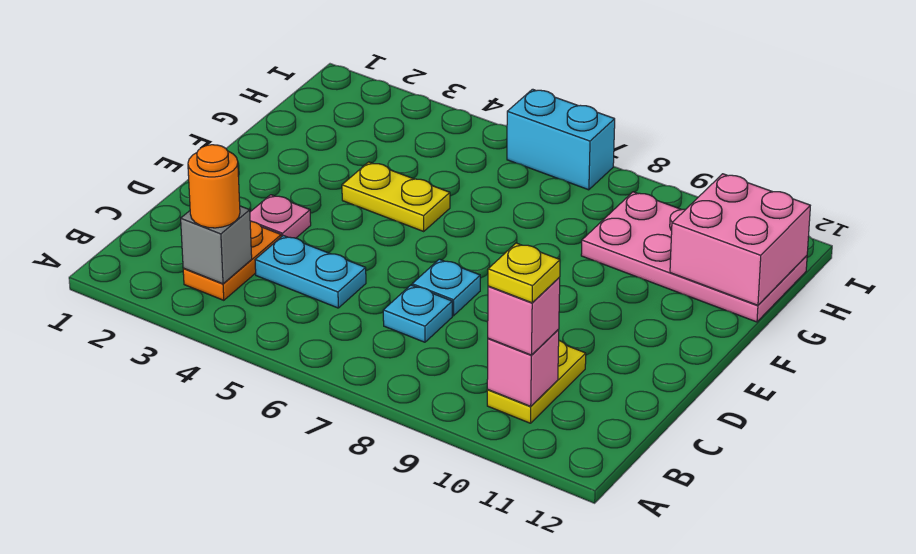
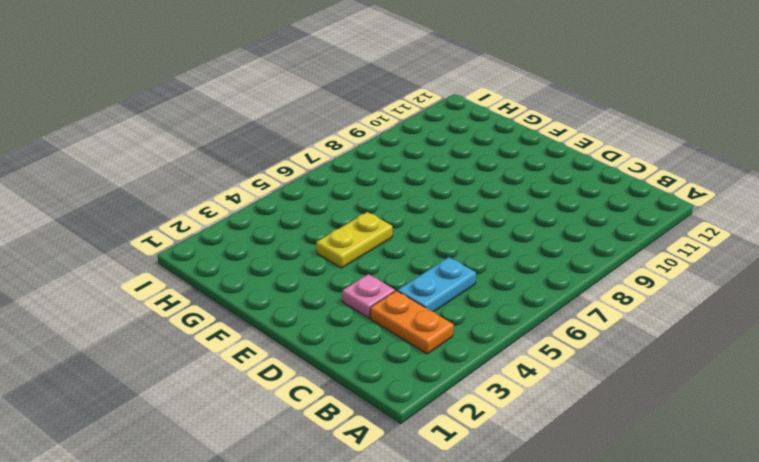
none -> yellow 1x2 plate [487,340,586,423]
none -> cyan 1x1 plate [383,285,452,342]
none -> cyan 1x1 plate [412,259,480,316]

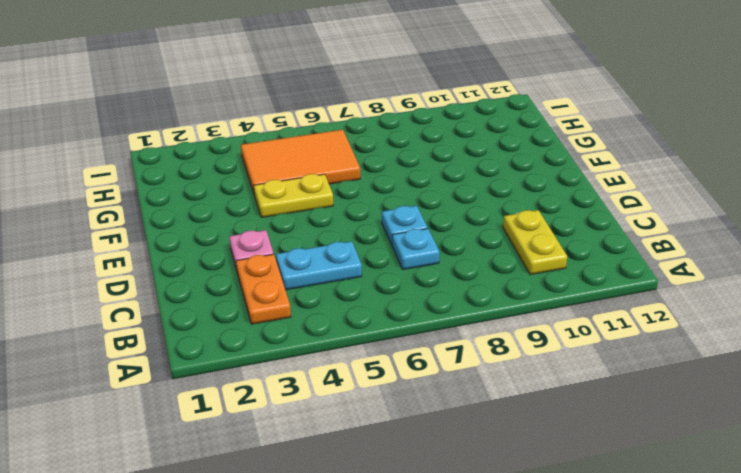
orange 2x3 tile [241,130,360,193] -> none
none -> pink 2x4 plate [581,192,807,322]
none -> cyan 1x2 brick [507,89,615,190]
none -> grey 1x1 brick [181,206,252,284]

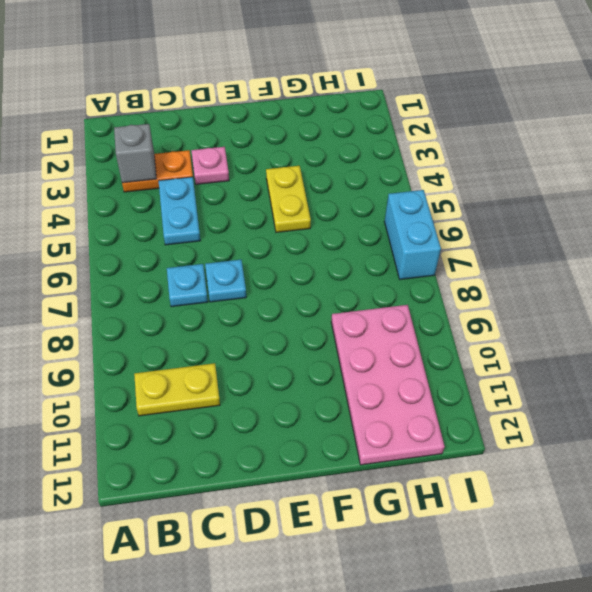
none -> pink 1x1 brick [487,329,559,406]
none -> pink 2x2 brick [670,174,810,305]
none -> orange 1x1 round brick [188,145,240,228]

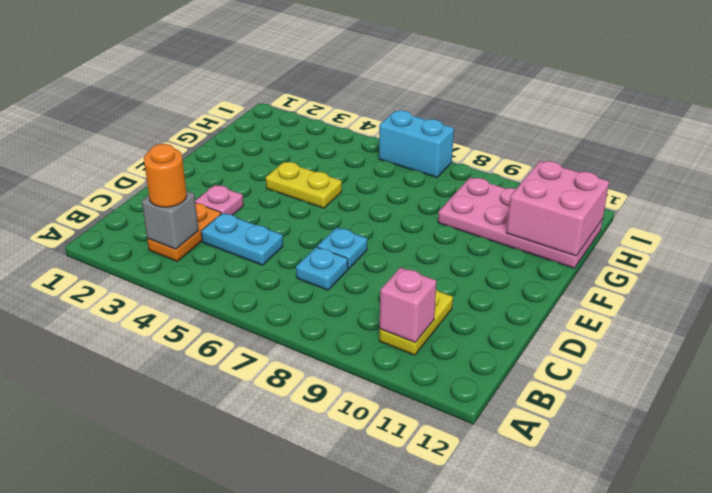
none -> pink 1x1 brick [488,277,560,355]
none -> yellow 1x1 plate [488,243,560,303]

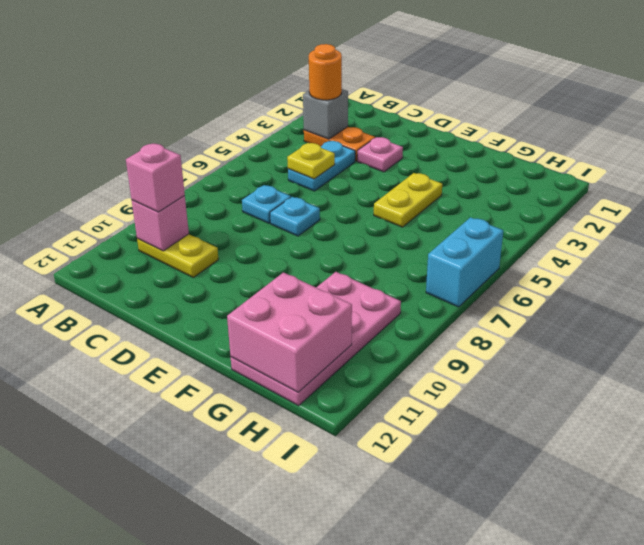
yellow 1x1 plate [287,143,335,179] -> yellow 1x1 plate moved to [488,243,560,303]

